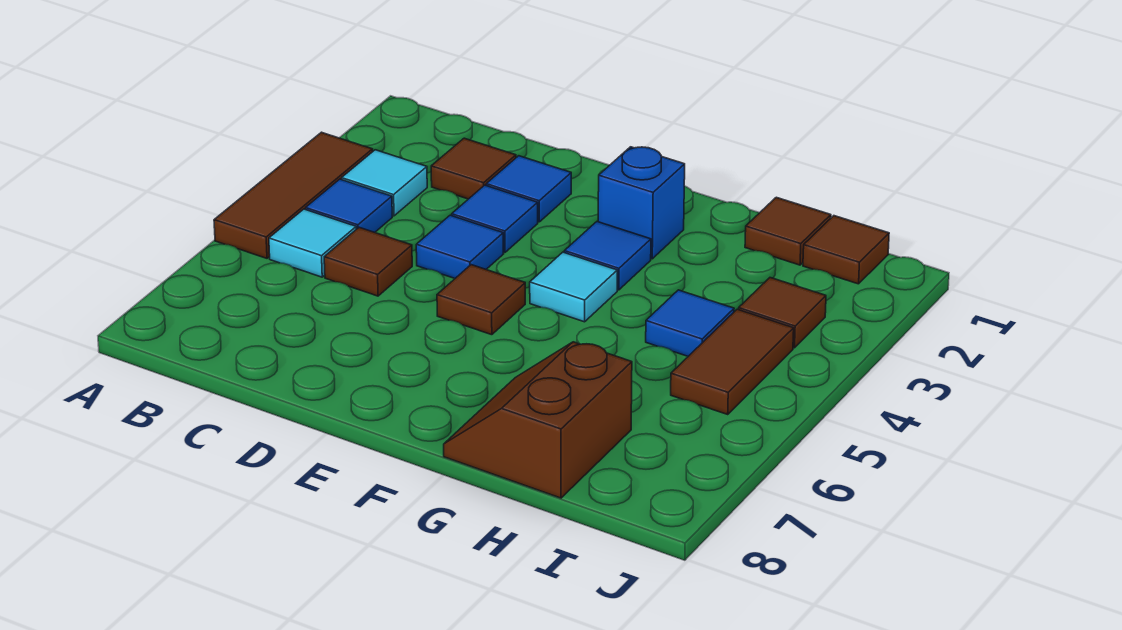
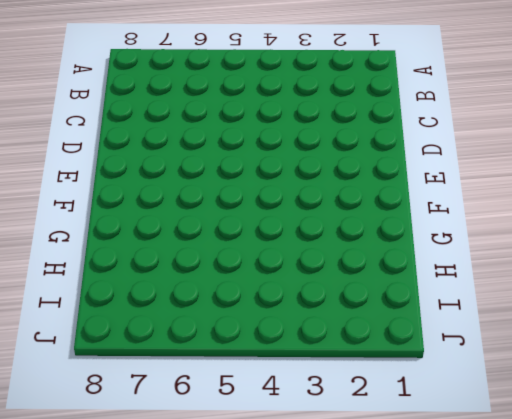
none -> brown 1x3 tile [214,132,373,258]
none -> cyan 1x1 tile [342,150,427,216]
none -> blue 1x1 tile [306,179,392,232]

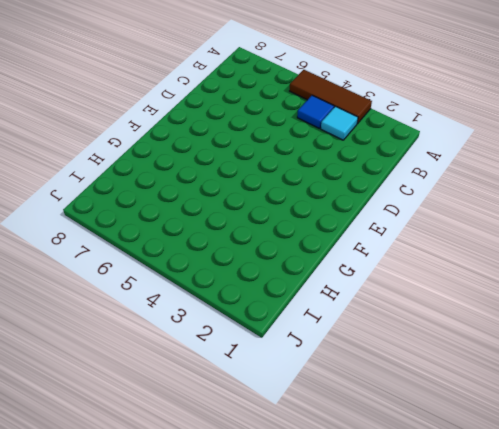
none -> cyan 1x1 tile [269,209,356,277]
none -> brown 1x1 tile [431,138,516,199]
none -> brown 1x1 tile [324,227,412,296]

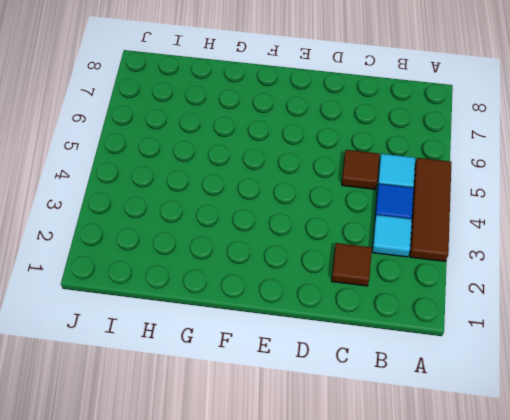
none -> blue 1x1 tile [486,156,571,222]
none -> blue 1x1 tile [452,185,538,252]
none -> blue 1x1 tile [416,215,503,278]

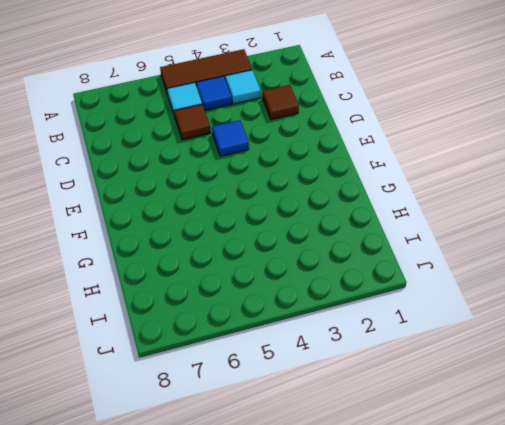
none -> blue 1x1 tile [486,156,571,222]
none -> blue 1x1 tile [452,185,538,252]
none -> brown 1x1 tile [437,265,525,335]

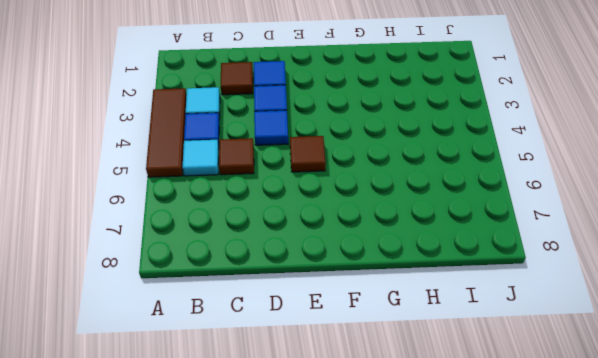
none -> blue 1x1 brick [598,147,685,259]
none -> blue 1x1 tile [564,222,651,290]
none -> cyan 1x1 tile [530,252,617,322]

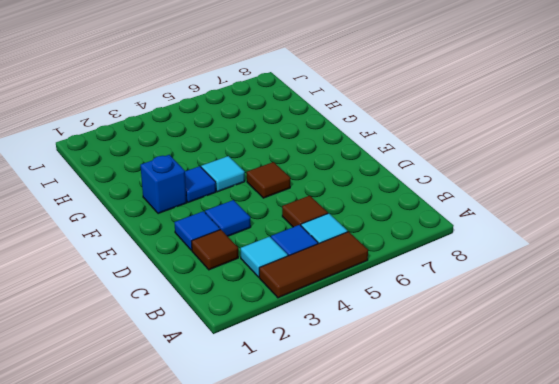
none -> blue 1x1 tile [416,215,503,278]
none -> brown 2x2 slope [444,342,632,498]
none -> brown 1x1 tile [745,197,831,265]

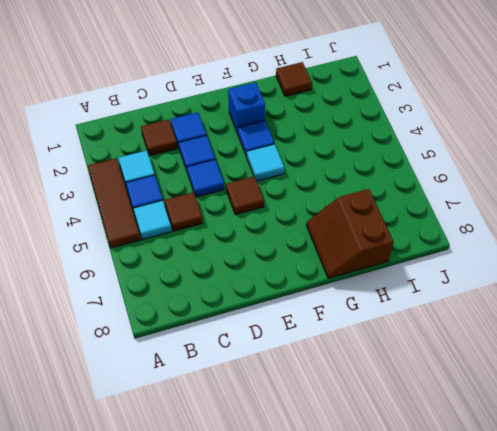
none -> blue 1x1 tile [646,290,734,356]
none -> brown 1x1 tile [803,216,889,284]
none -> brown 1x1 tile [739,278,826,348]

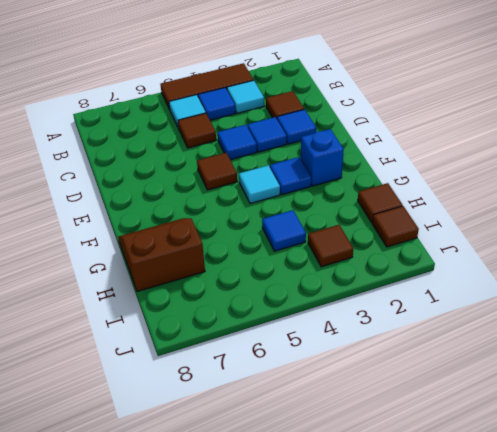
none -> brown 1x2 tile [671,309,794,414]

